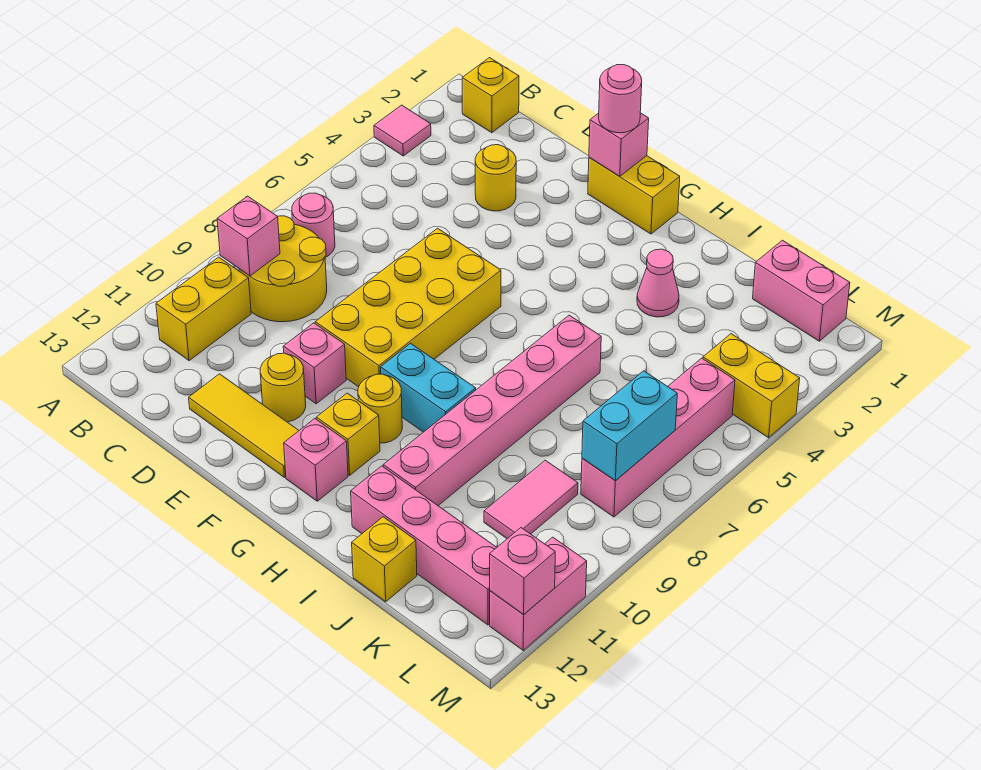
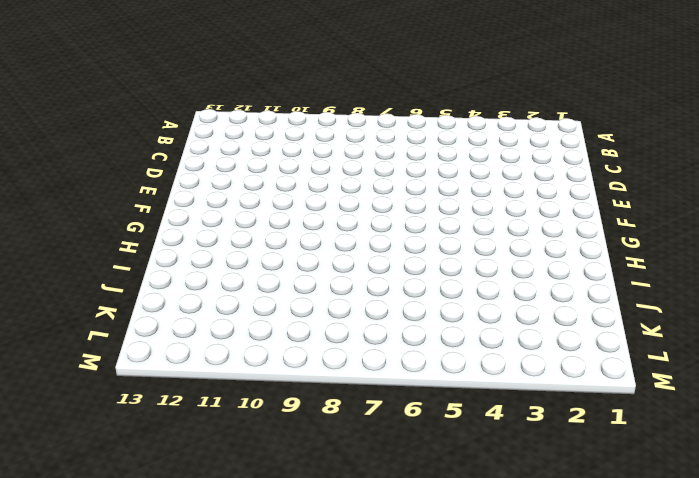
none -> pink 1x1 tile [374,105,431,156]
none -> yellow 1x1 brick [462,58,519,133]
none -> pink 1x1 round brick [292,193,335,257]

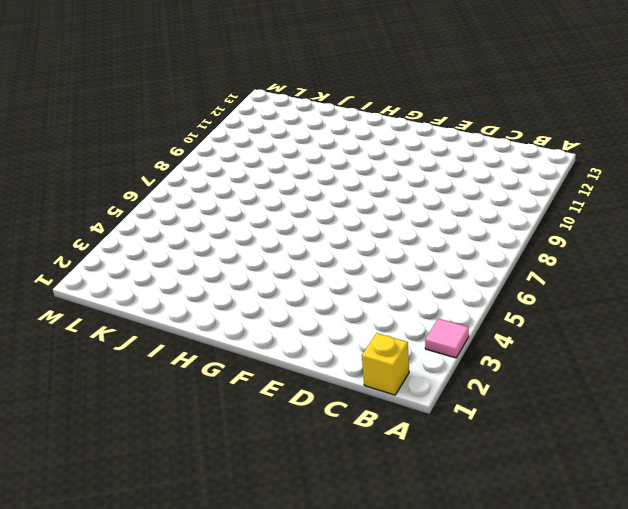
none -> pink 1x1 round brick [292,193,335,257]
none -> yellow 2x2 round brick [239,216,327,322]
none -> yellow 1x2 brick [156,257,251,361]

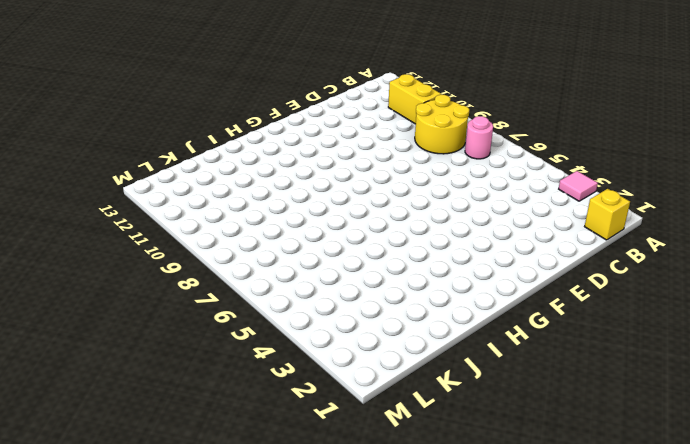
none -> yellow 1x1 round brick [475,145,516,211]
none -> yellow 1x3 tile [189,374,299,477]
none -> yellow 2x4 brick [315,228,501,387]

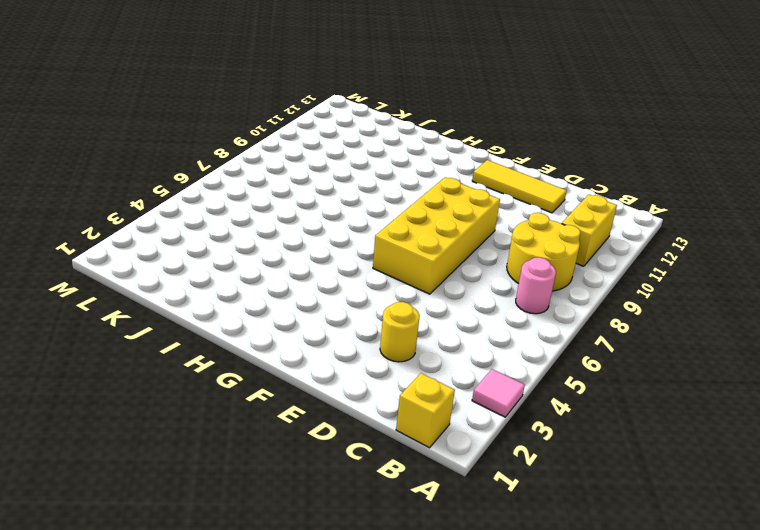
none -> pink 1x1 brick [283,323,346,404]
none -> yellow 1x1 round brick [260,353,306,422]
none -> yellow 1x2 brick [588,156,680,234]

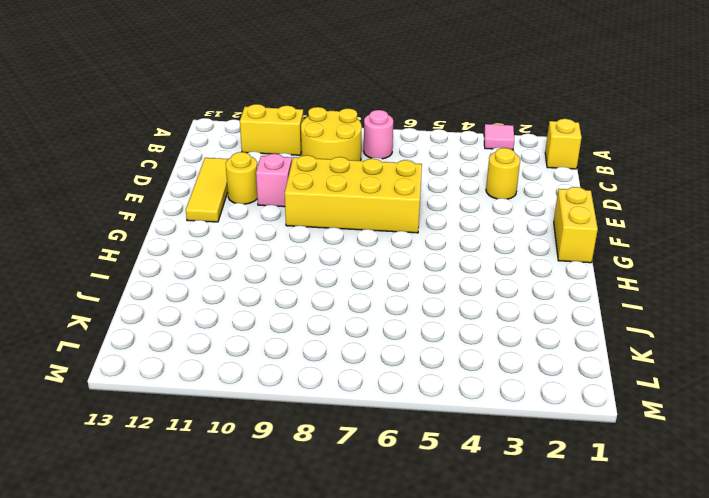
none -> cyan 1x2 brick [381,344,476,432]
none -> yellow 1x1 round brick [358,374,402,443]
none -> yellow 1x1 brick [316,393,380,475]

